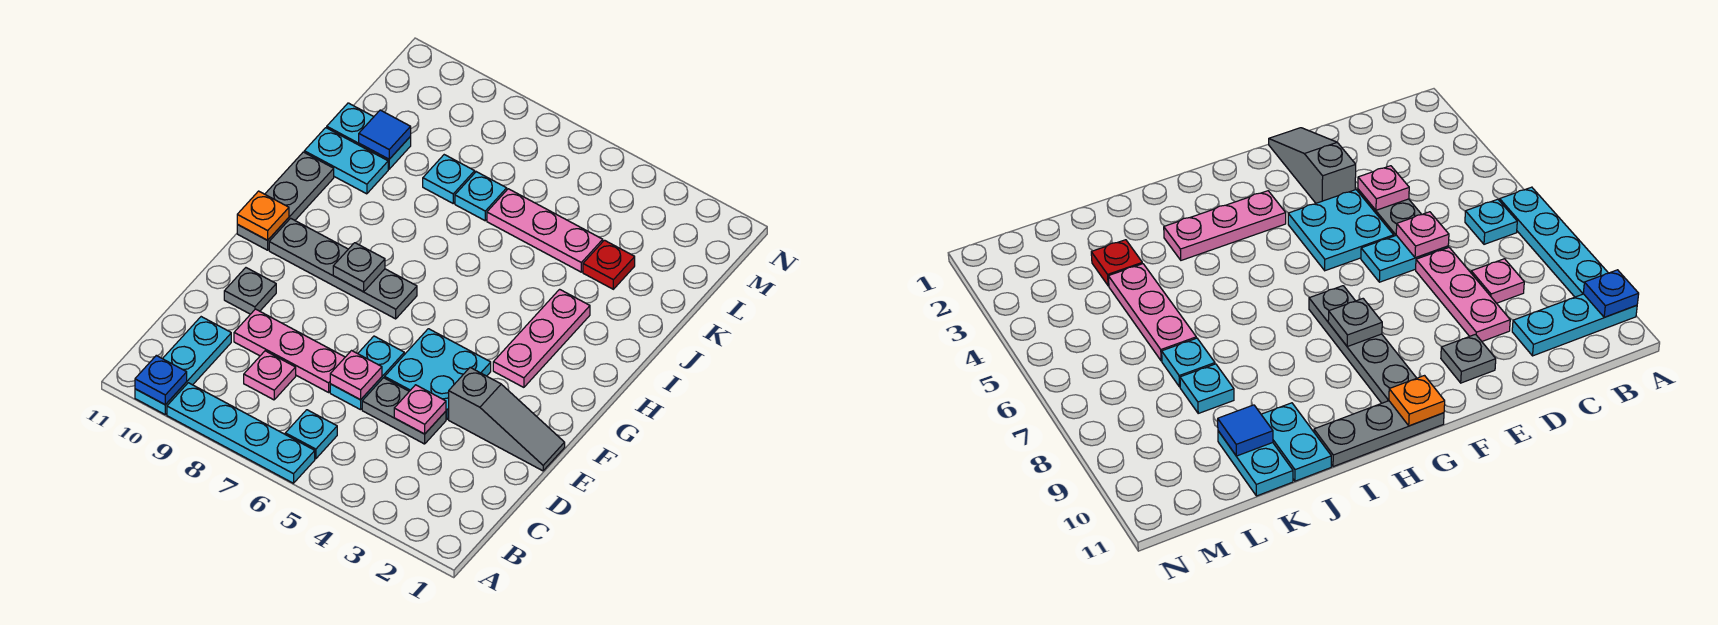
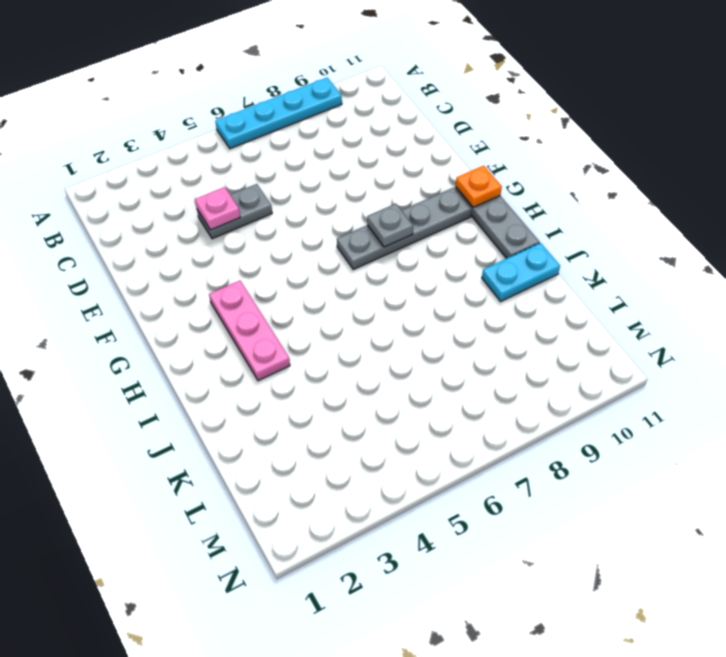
none -> cyan 1x3 plate [135,317,231,414]
none -> cyan 1x1 plate [285,410,337,459]
none -> pink 1x1 plate [244,351,296,400]

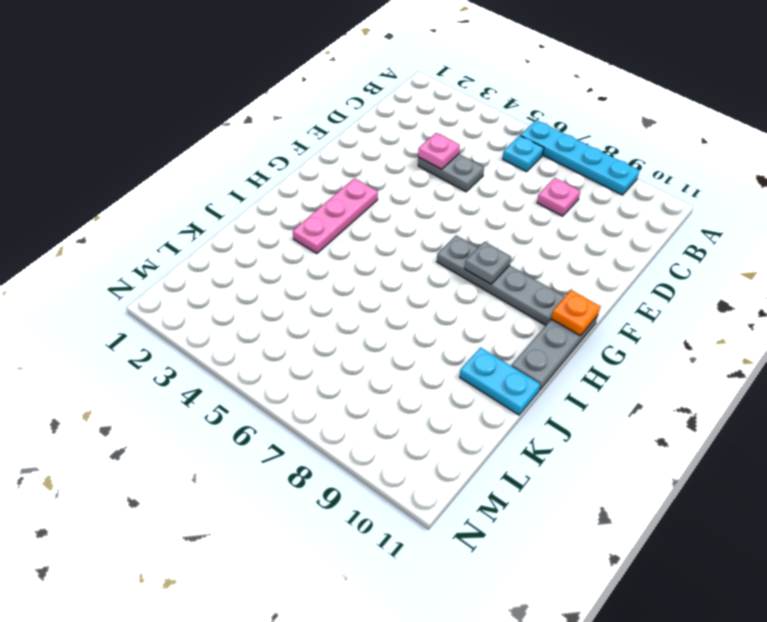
none -> cyan 1x3 plate [135,317,231,414]
none -> cyan 1x2 plate [330,336,404,410]
none -> pink 1x3 plate [234,309,345,392]

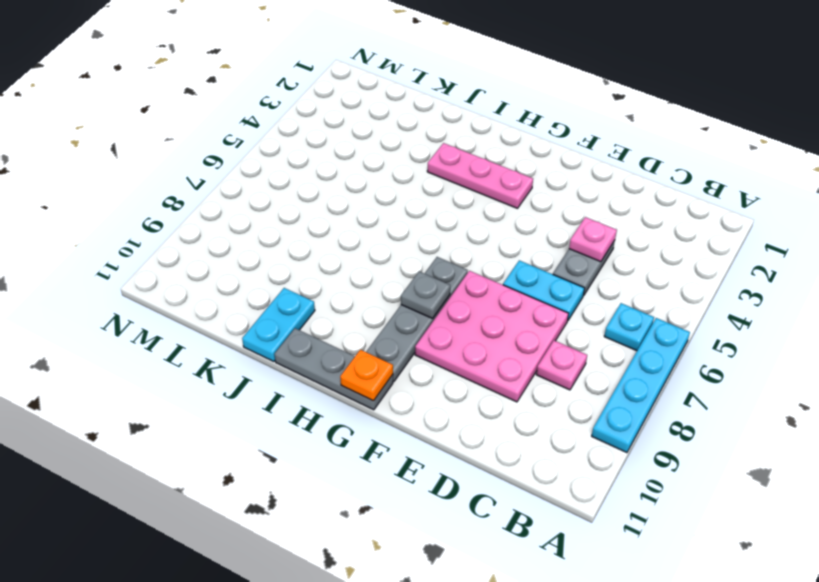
pink 3x3 plate [415,271,569,402] -> pink 1x3 plate [234,309,345,392]
none -> cyan 1x3 plate [135,317,231,414]
none -> grey 1x3 slope [449,368,565,471]
none -> cyan 2x2 plate [385,329,491,419]

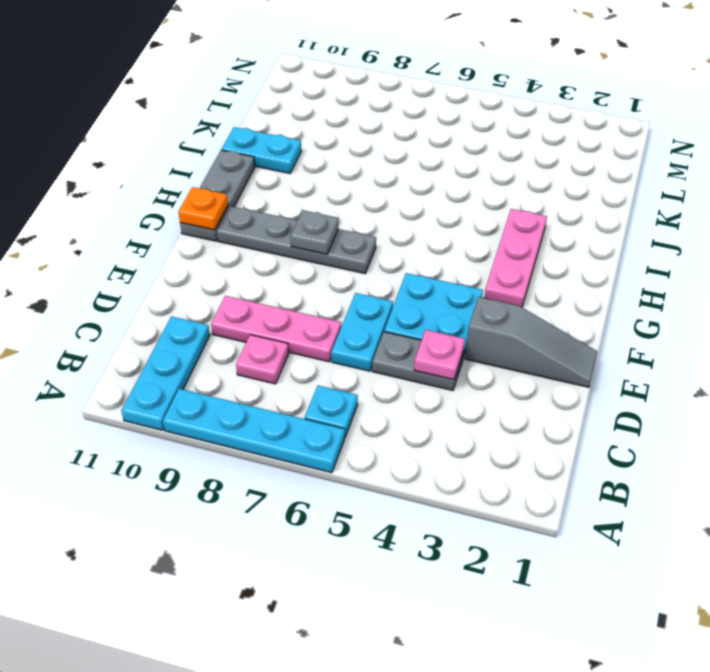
none -> grey 1x1 plate [224,268,276,314]
none -> red 1x1 plate [583,240,635,289]
none -> pink 1x3 plate [487,189,603,272]

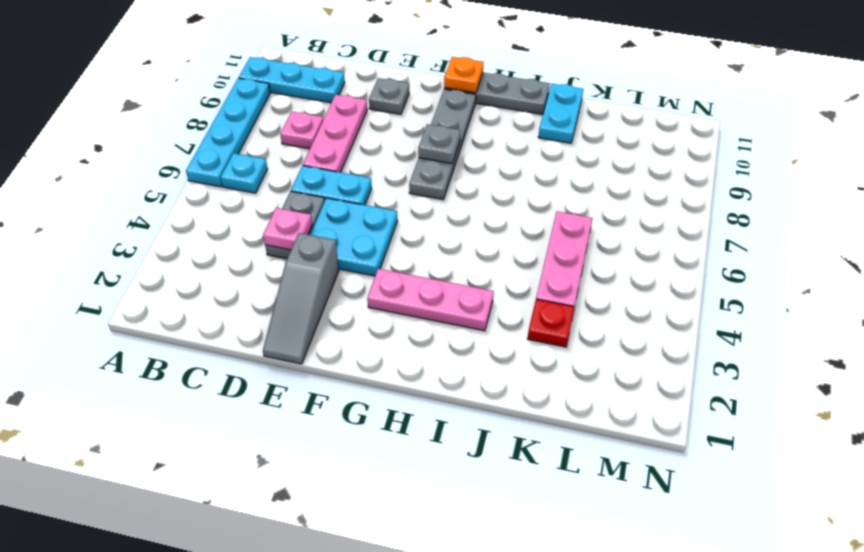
none -> cyan 1x1 plate [455,172,507,221]
none -> cyan 1x1 plate [423,155,475,203]
none -> cyan 1x2 plate [327,103,411,169]

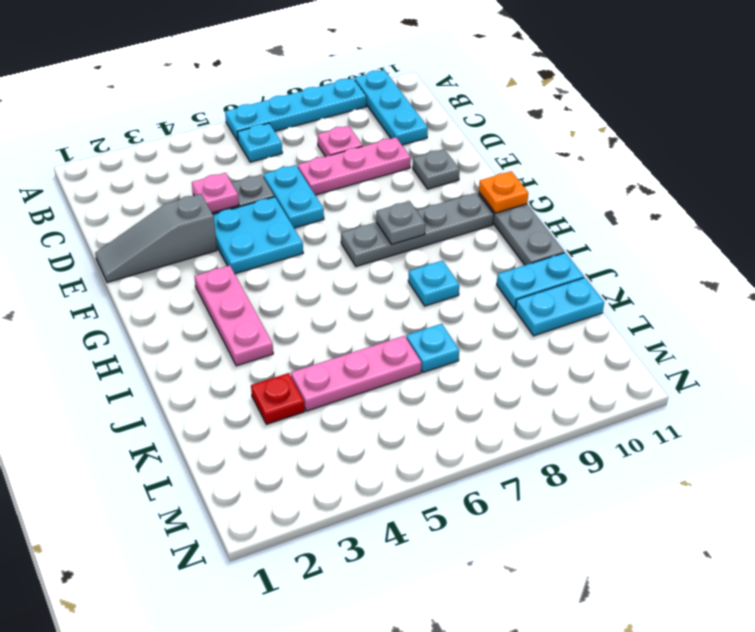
cyan 1x1 plate [408,261,459,306] -> cyan 1x1 plate moved to [423,155,475,203]
none -> blue 1x1 plate [135,356,187,405]
none -> pink 1x1 plate [330,351,382,400]
none -> blue 1x1 tile [359,110,411,159]

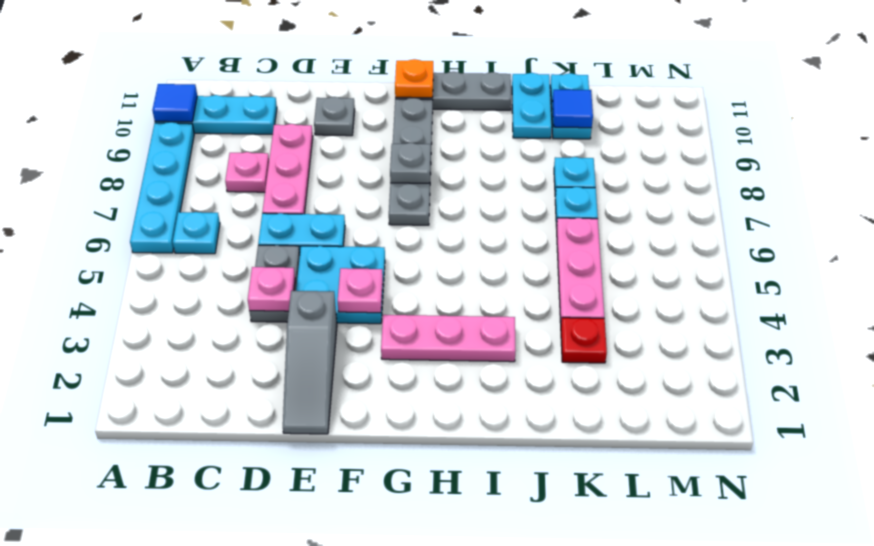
blue 1x1 tile [152,84,197,122] -> blue 1x1 plate [135,356,187,405]
pink 1x1 plate [338,268,383,313] -> pink 1x1 plate moved to [330,351,382,400]

